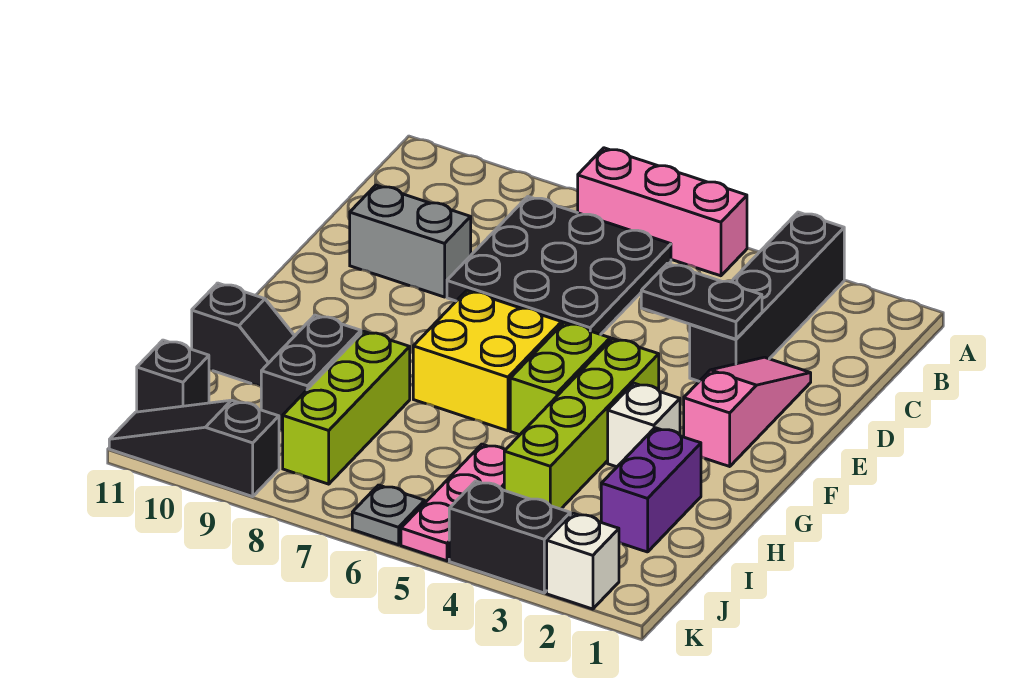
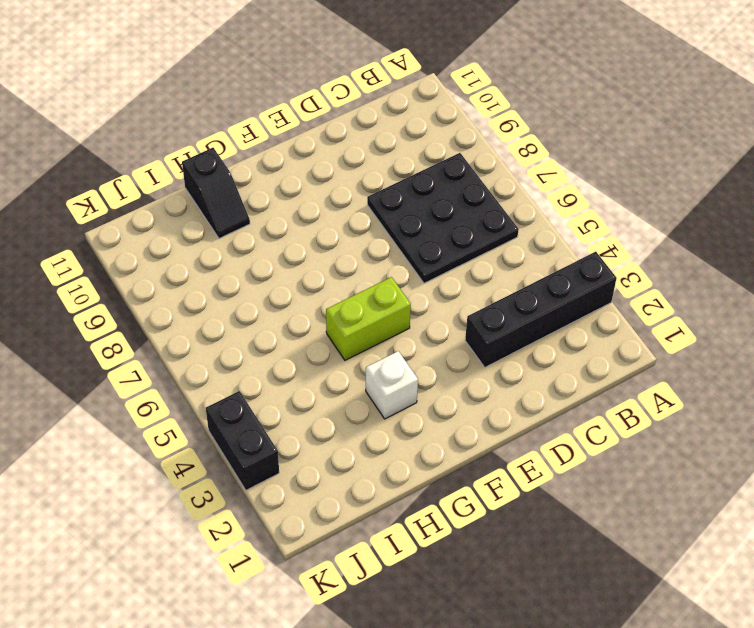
none -> pink 1x3 brick [578,148,747,276]
none -> pink 1x3 slope [684,357,811,466]
none -> grey 1x2 brick [350,185,471,297]

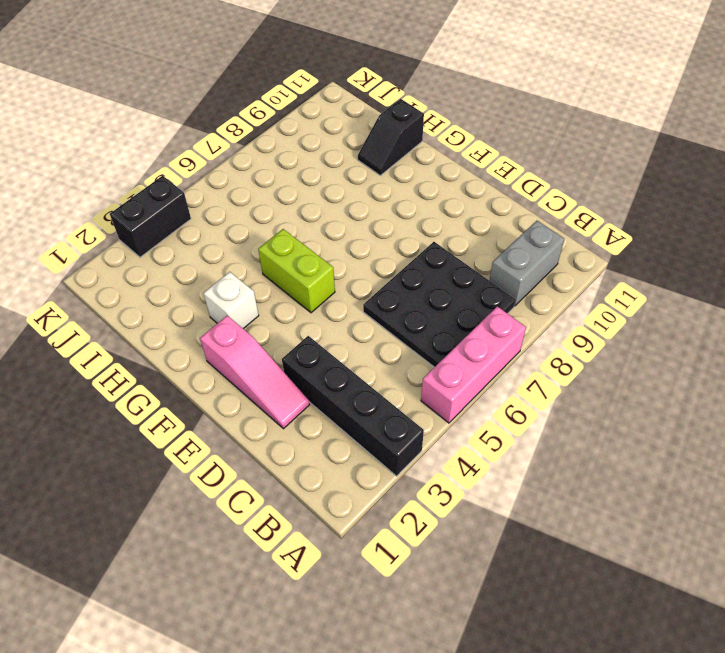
grey 1x2 brick [489,221,564,306] -> grey 1x2 brick moved to [350,185,471,297]
none -> lime 1x4 brick [504,339,659,509]
none -> yellow 2x2 brick [413,291,562,431]
none -> purple 1x2 brick [601,428,701,552]

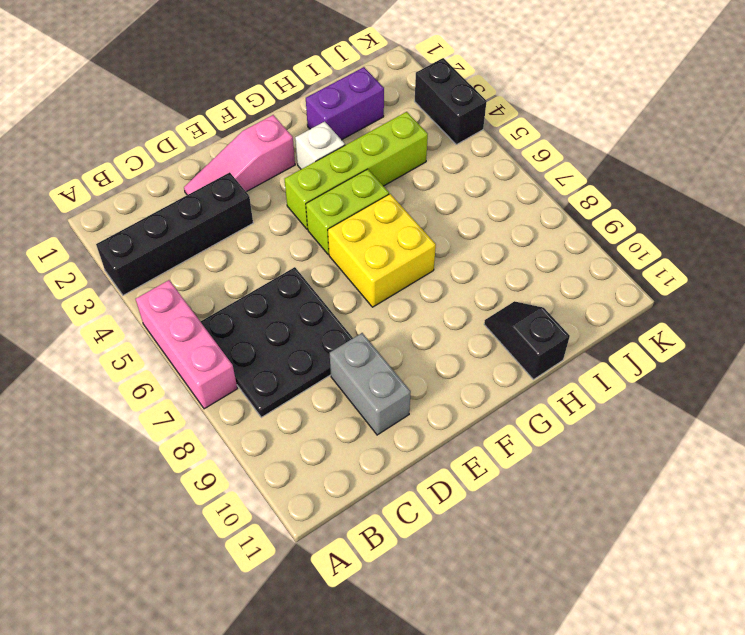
none -> lime 1x3 brick [283,331,410,484]
none -> black 1x2 brick [261,315,361,431]
none -> pink 1x3 plate [401,444,505,561]

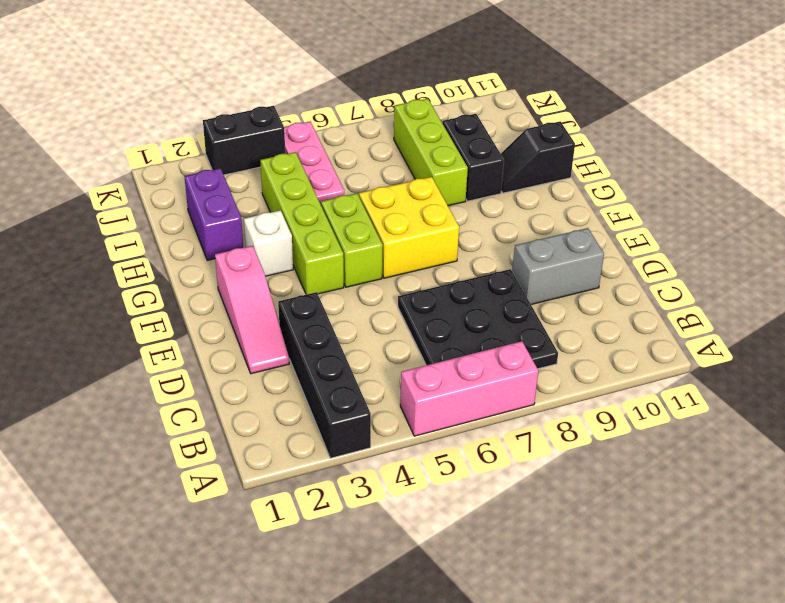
none -> black 1x1 brick [137,340,209,412]
none -> white 1x1 brick [547,513,619,609]
none -> grey 1x1 plate [352,485,425,545]

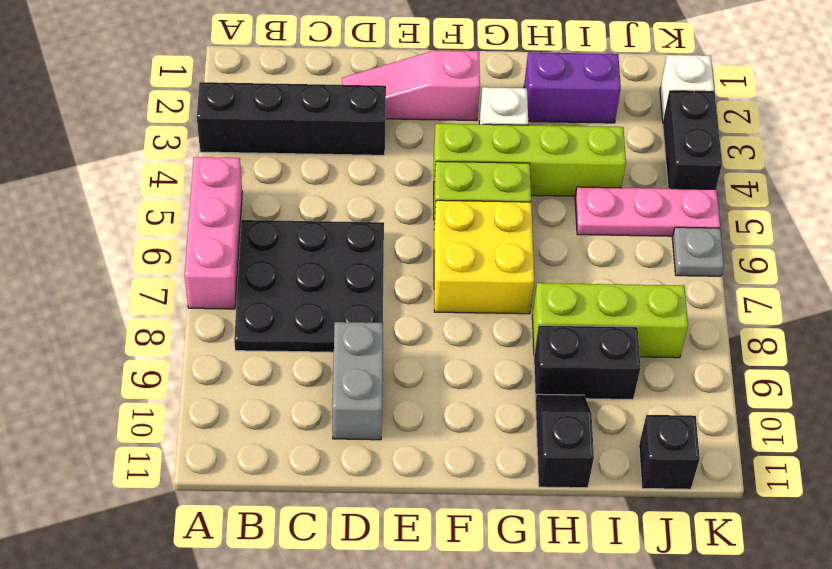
none -> black 1x3 slope [109,400,279,497]
none -> black 1x2 plate [641,263,762,339]

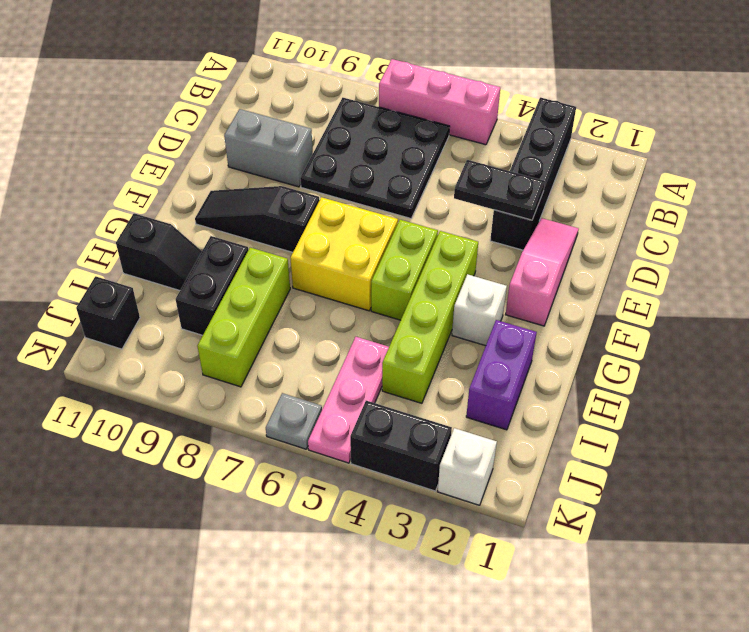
black 1x3 slope [195,186,320,252] -> black 1x3 slope moved to [109,400,279,497]

